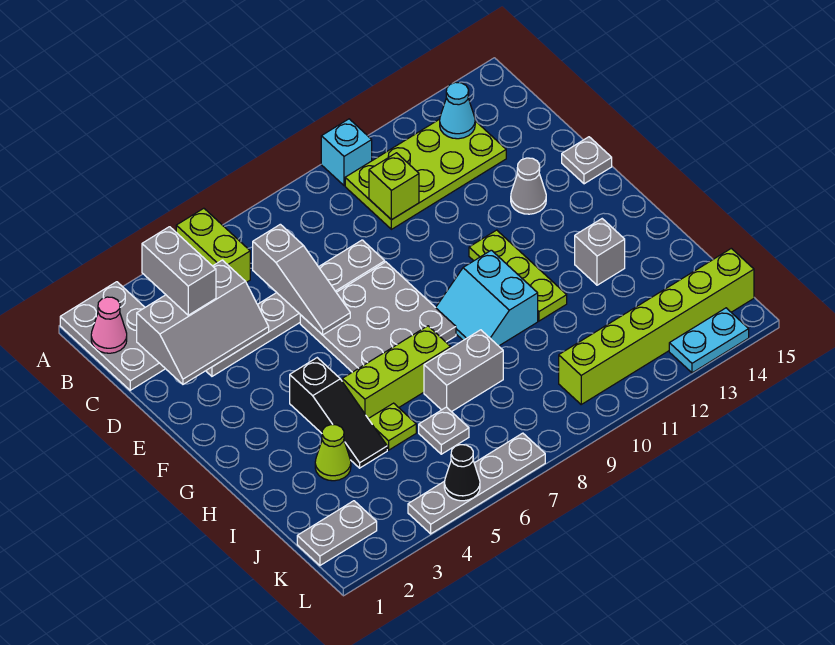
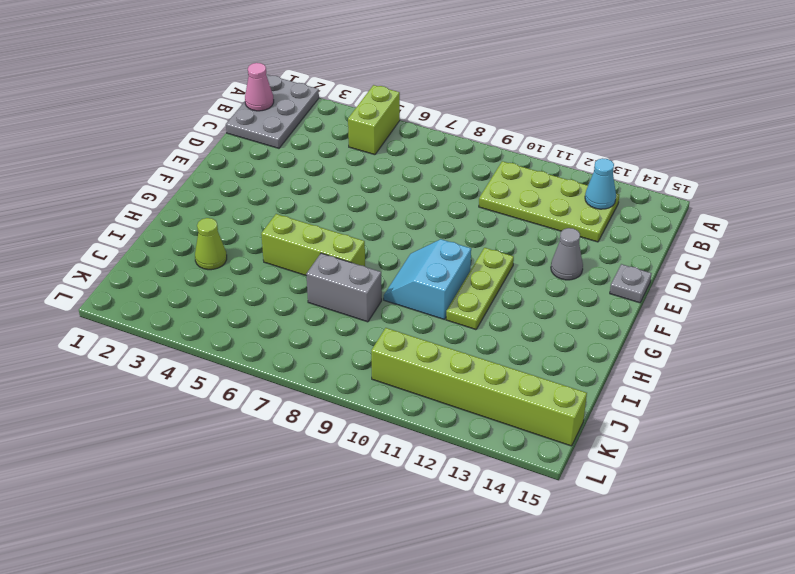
none -> cyan 1x1 brick [321,119,372,186]
none -> grey 1x6 plate [206,240,385,376]
none -> grey 3x3 plate [300,262,456,372]

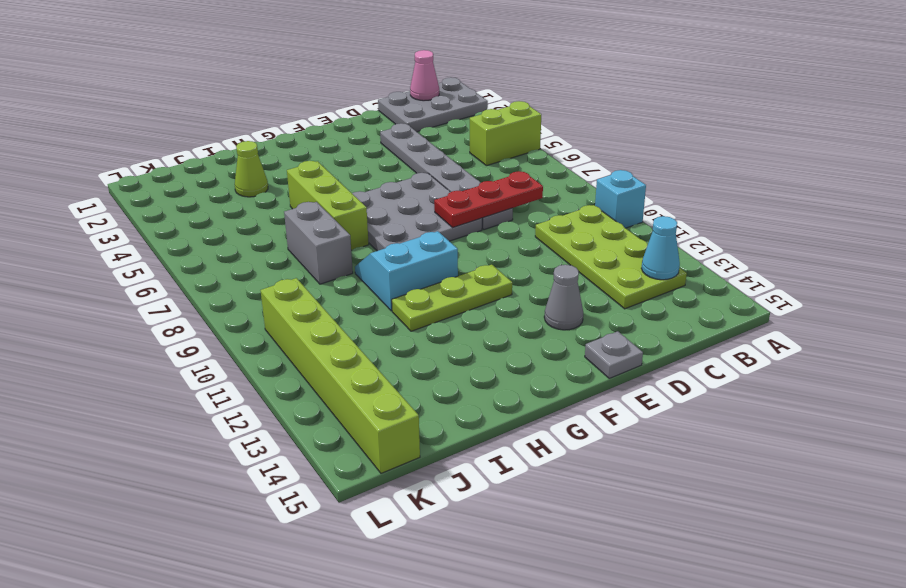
red 1x3 plate [434,171,543,228] -> none
none -> black 1x3 slope [290,358,387,468]
none -> grey 1x1 brick [575,219,625,285]
none -> lime 1x1 plate [369,403,416,450]

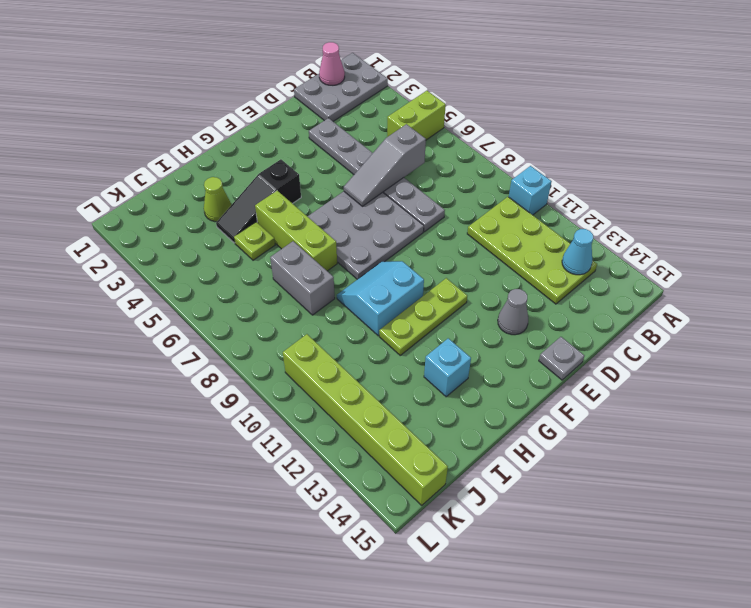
cyan 1x1 brick [424,338,471,397] -> grey 1x1 brick [575,219,625,285]
none -> grey 1x1 plate [419,407,469,454]
none -> grey 1x2 plate [297,501,377,565]
none -> grey 1x4 plate [408,433,545,534]

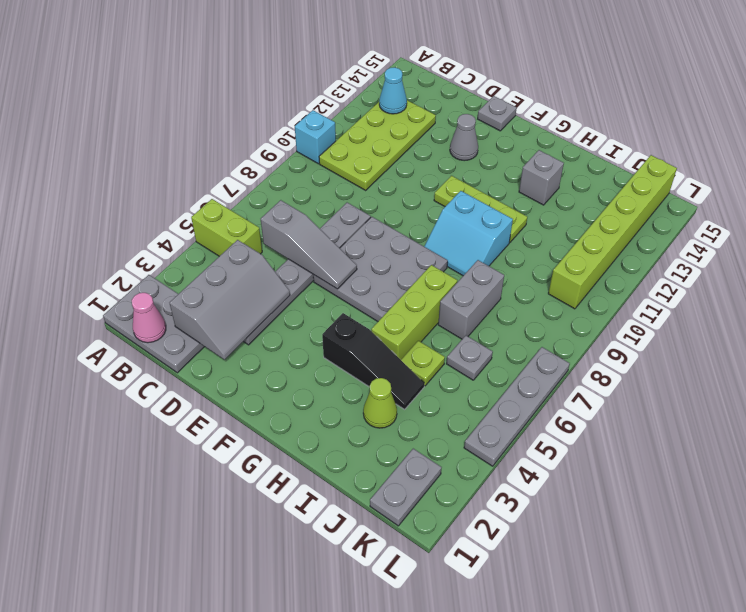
none -> cyan 1x2 plate [669,308,749,373]
none -> lime 1x1 brick [369,153,419,220]
none -> black 1x1 cone [444,445,480,501]

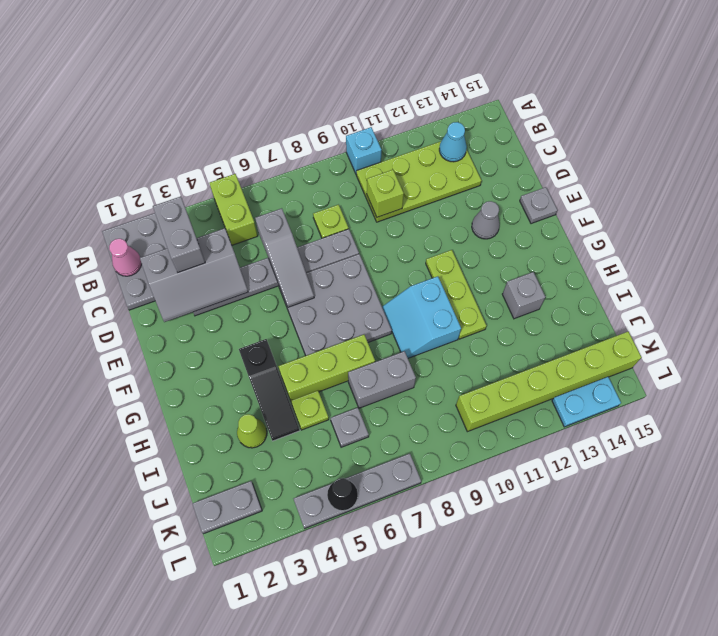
lime 1x1 plate [313,205,349,238] -> none

